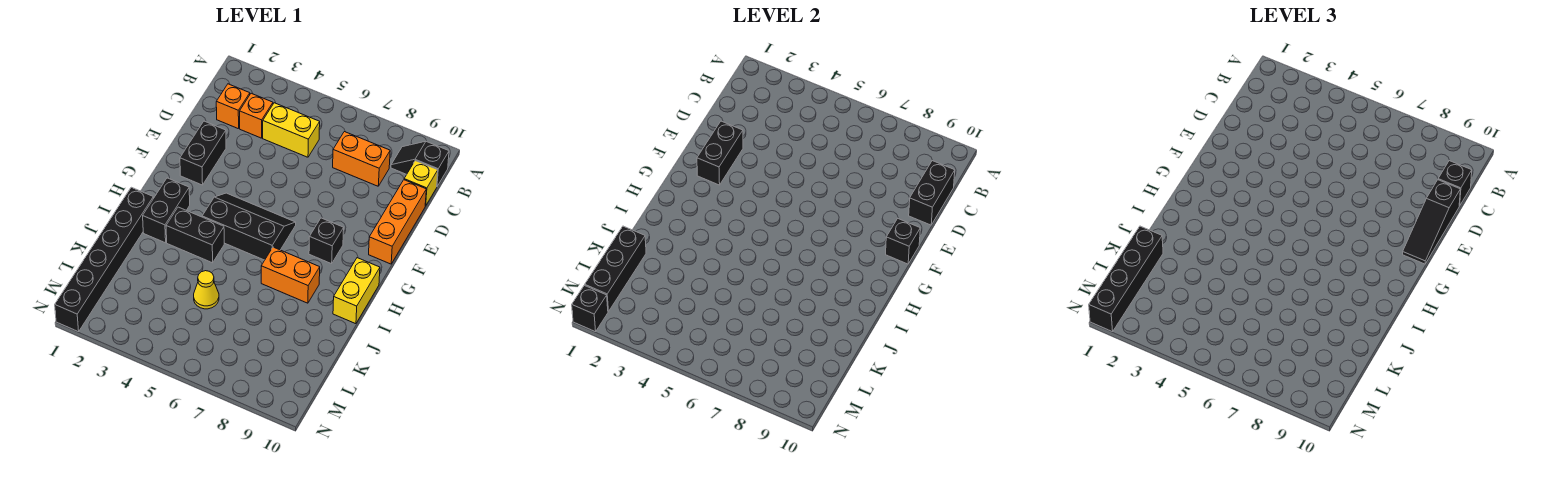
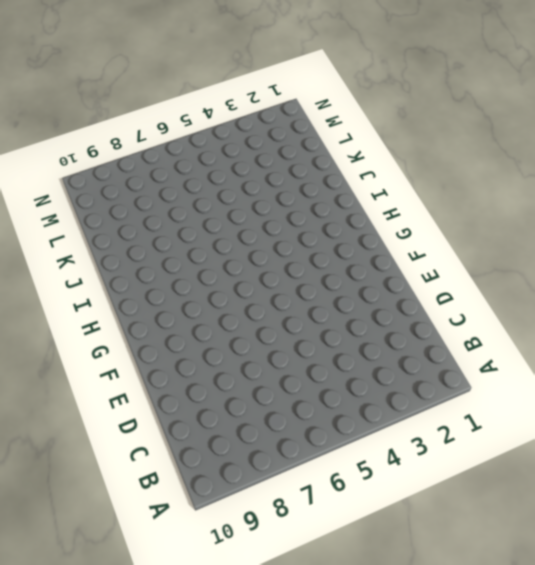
none -> black 1x2 slope [391,141,449,186]
none -> orange 1x1 brick [216,84,250,129]
none -> orange 1x1 brick [240,93,273,138]

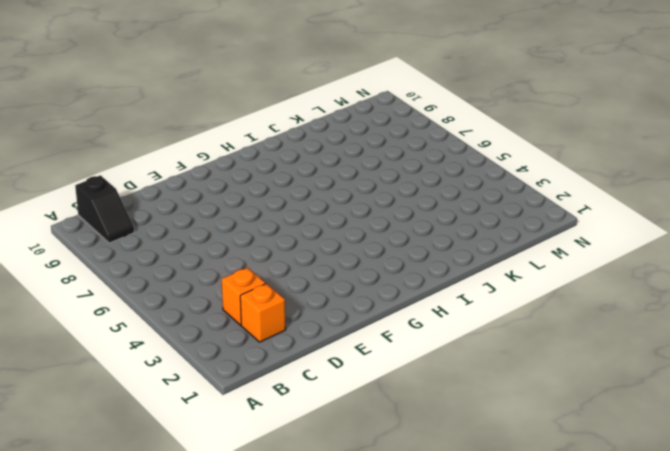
none -> yellow 1x2 brick [263,103,320,157]
none -> orange 1x2 brick [333,132,390,186]
none -> yellow 1x1 brick [404,161,438,206]

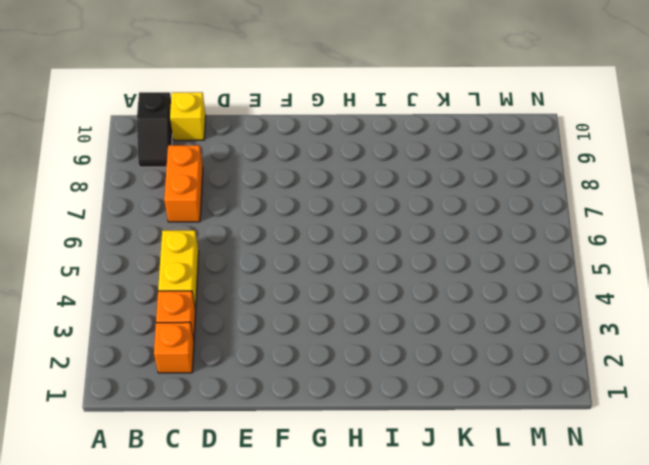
none -> orange 1x3 brick [369,180,426,264]
none -> black 1x2 brick [180,121,226,185]
none -> black 2x3 slope [202,193,296,260]

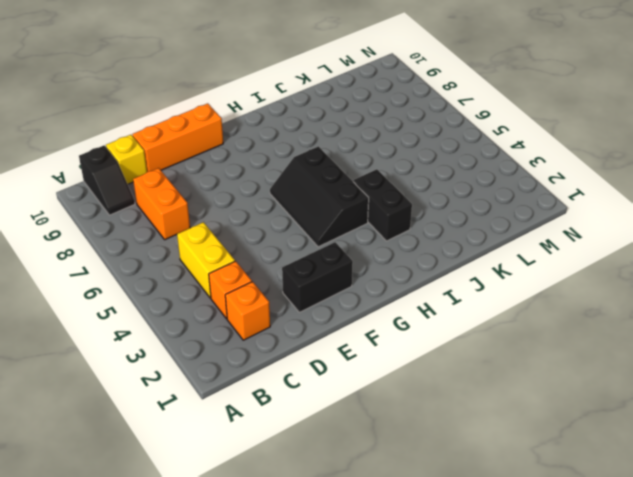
none -> black 1x1 brick [309,218,344,264]
none -> black 1x2 brick [143,178,190,243]
none -> yellow 1x2 brick [333,258,380,324]

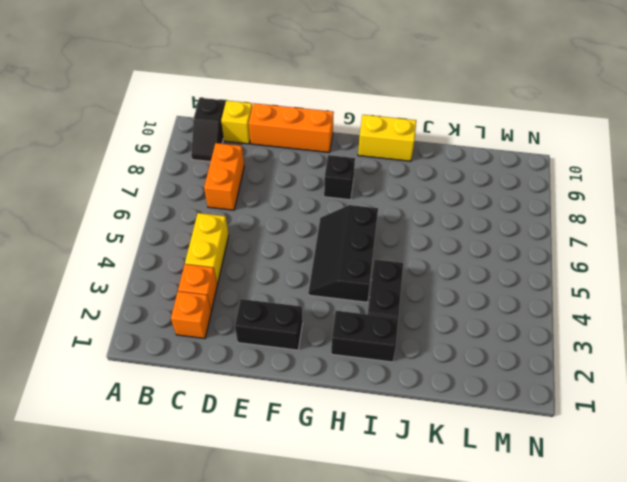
none -> black 1x6 brick [55,187,153,332]
none -> orange 1x2 brick [261,247,320,303]
none -> yellow 1x1 cone [194,271,219,309]

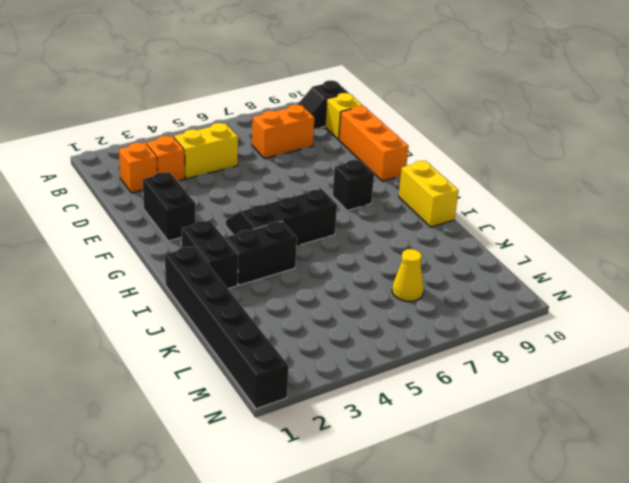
yellow 1x1 cone [392,249,424,301] -> yellow 1x1 cone moved to [194,271,219,309]
none -> orange 1x2 brick [261,247,320,303]
none -> black 1x2 brick [909,160,955,225]
none -> black 1x2 brick [697,121,743,185]

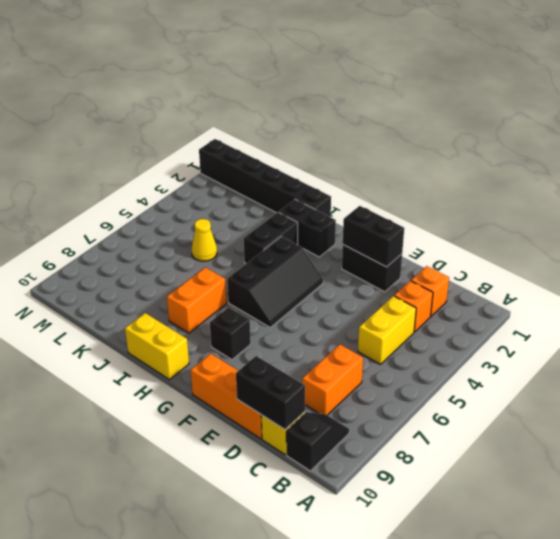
none -> black 1x1 brick [886,219,920,264]
none -> black 1x3 brick [585,226,646,312]
none -> black 1x1 brick [572,285,608,332]

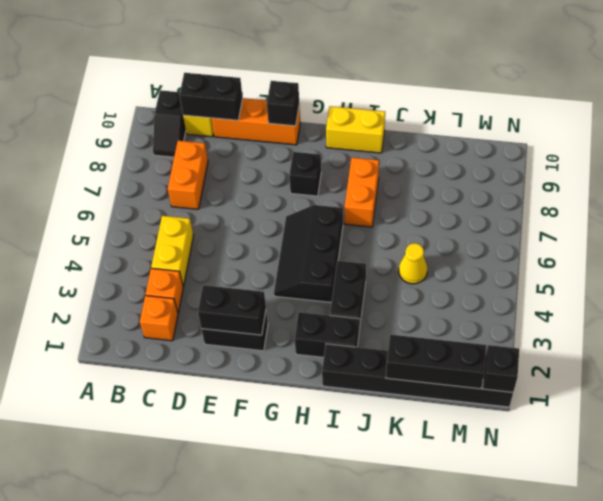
none -> black 1x1 brick [1438,160,1472,206]
none -> black 1x3 slope [1403,180,1460,264]
none -> black 1x4 brick [1089,226,1163,332]

